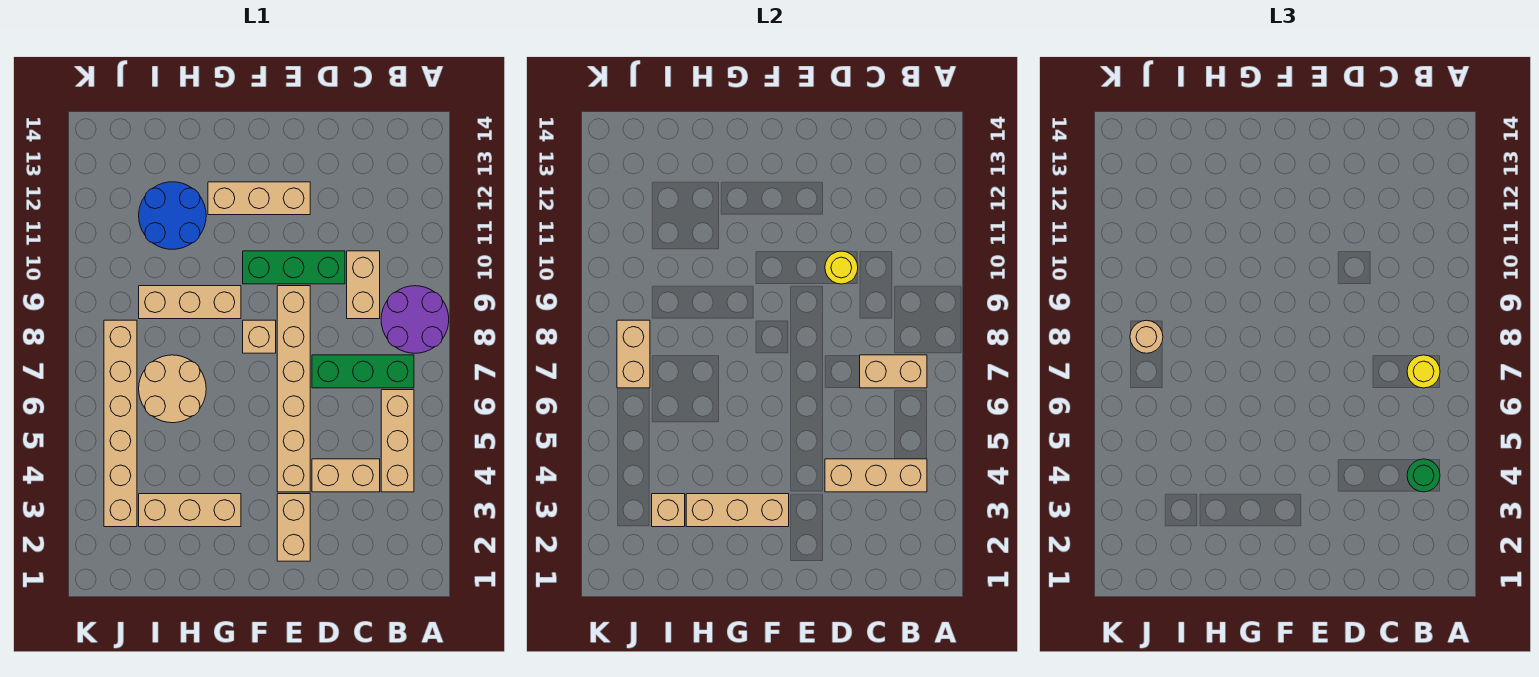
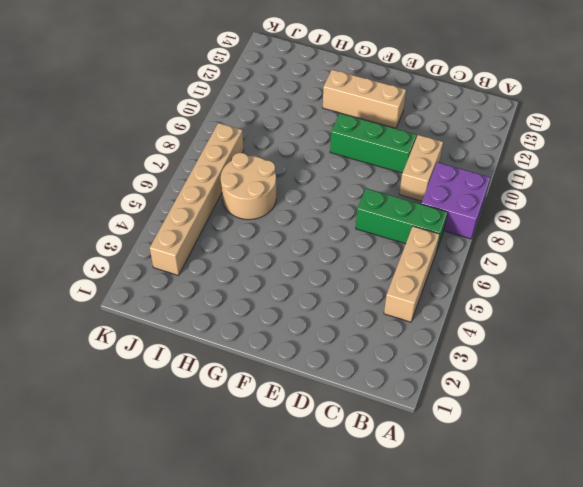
purple 2x2 brick [421,162,490,239] -> purple 2x2 round brick [381,286,449,353]
none -> tan 1x2 brick [312,459,380,492]
none -> tan 1x2 brick [277,494,310,561]
none -> tan 1x6 brick [277,286,310,492]

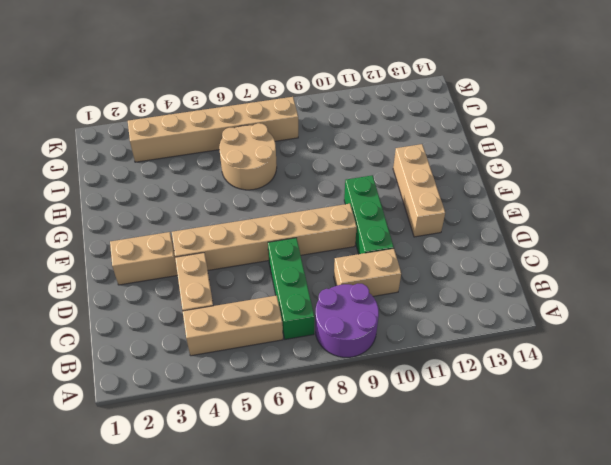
none -> tan 1x1 brick [243,320,276,353]
none -> tan 1x3 brick [139,494,241,527]
none -> tan 1x3 brick [139,286,241,319]

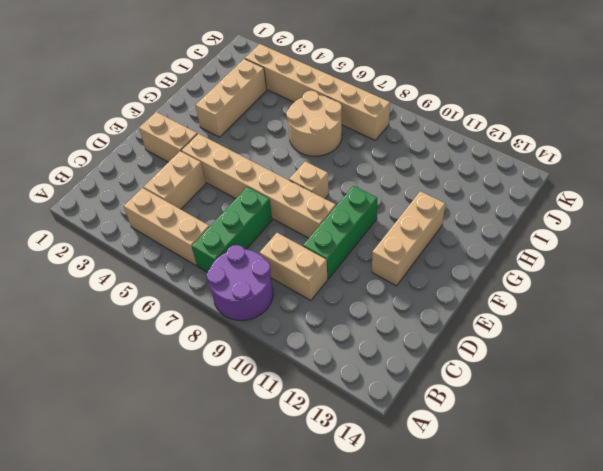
none -> tan 1x3 brick [139,286,241,319]
none -> blue 2x2 round brick [139,182,206,249]
none -> tan 1x3 brick [825,459,927,492]

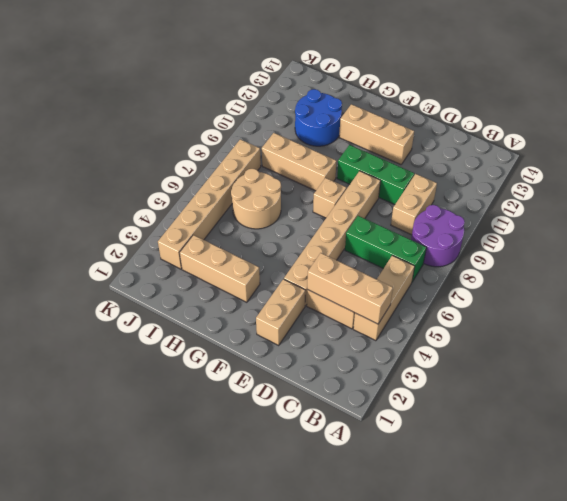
none -> tan 1x2 brick [860,355,927,388]
none -> yellow 1x1 round brick [825,251,858,284]
none -> tan 1x3 brick [686,494,789,527]

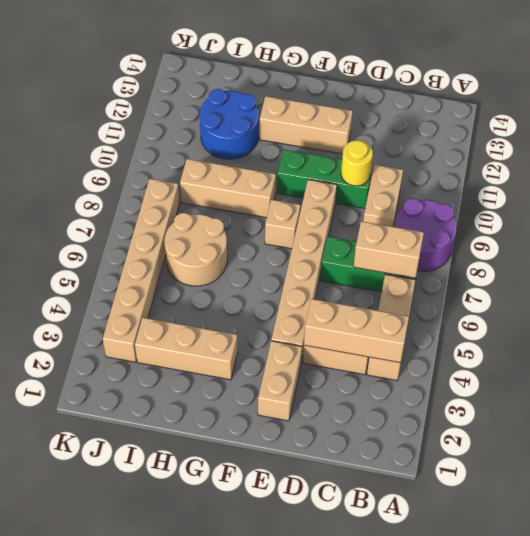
none -> tan 1x3 brick [686,494,789,527]
none -> tan 1x1 brick [652,494,685,527]
none -> tan 1x2 brick [617,320,650,388]

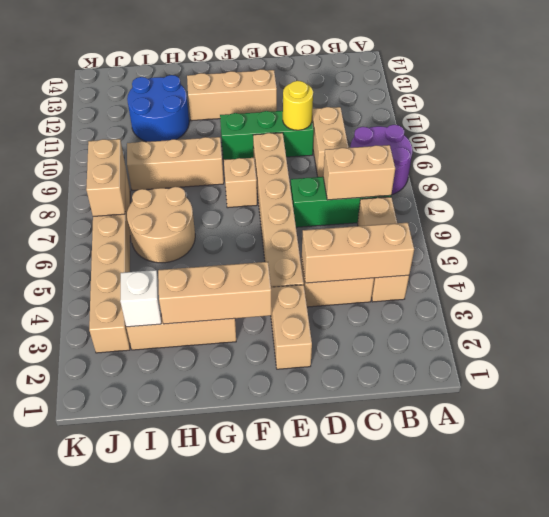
white 1x1 brick [120,270,161,327] -> tan 1x1 brick [652,494,685,527]
none -> green 1x1 round brick [1407,459,1440,492]
none -> yellow 1x1 round brick [1407,355,1440,388]
none -> tan 1x1 round brick [1130,320,1163,353]

